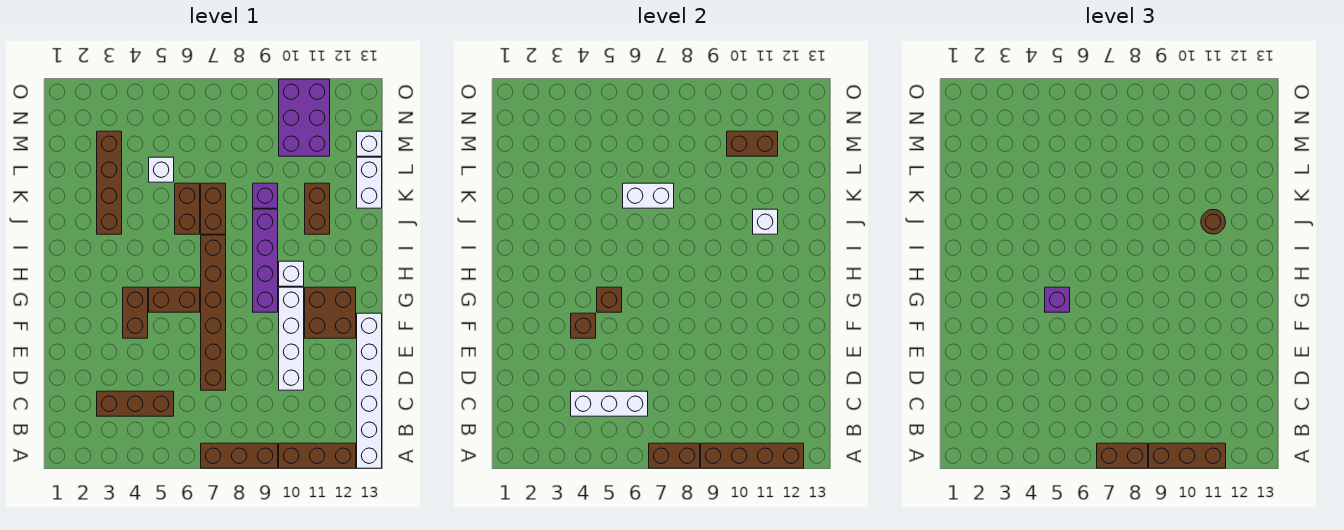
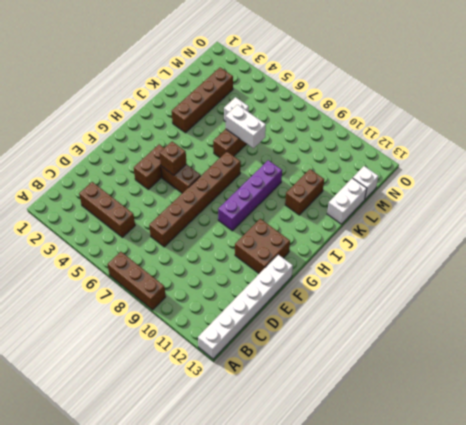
none -> brown 1x3 brick [279,443,356,468]
none -> white 1x4 brick [279,287,304,390]
none -> white 1x1 brick [279,261,304,286]
none -> brown 1x2 brick [201,183,226,234]

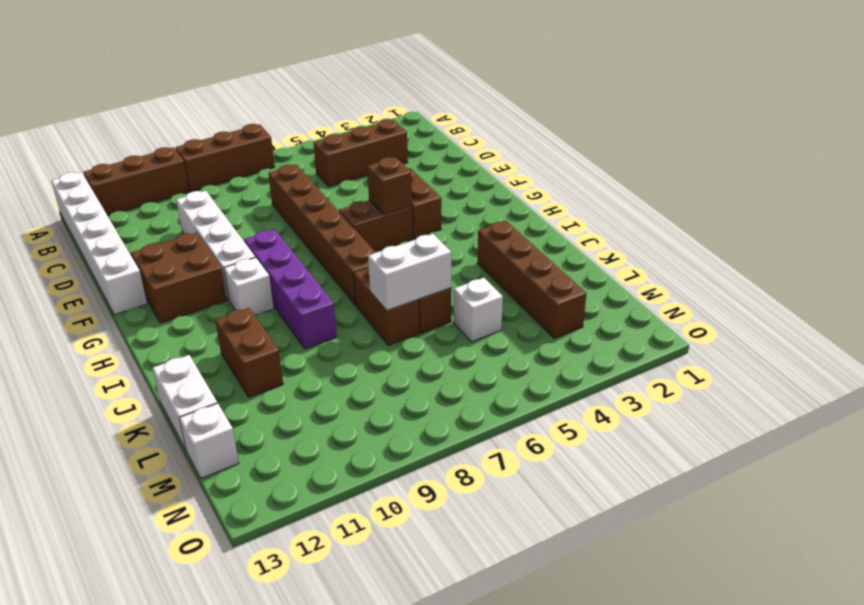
none -> purple 1x1 brick [253,183,278,208]
none -> purple 2x3 brick [279,79,330,156]
none -> brown 1x2 brick [649,443,700,468]
none -> brown 1x4 brick [701,443,804,468]

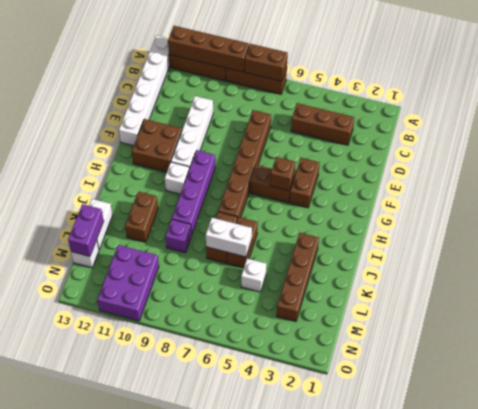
purple 1x2 brick [68,204,104,256] -> none
none -> white 1x3 brick [571,391,648,416]
none -> brown 1x1 brick [571,313,596,338]
none -> white 1x1 brick [753,209,778,234]
none -> brown 1x2 brick [727,131,778,156]

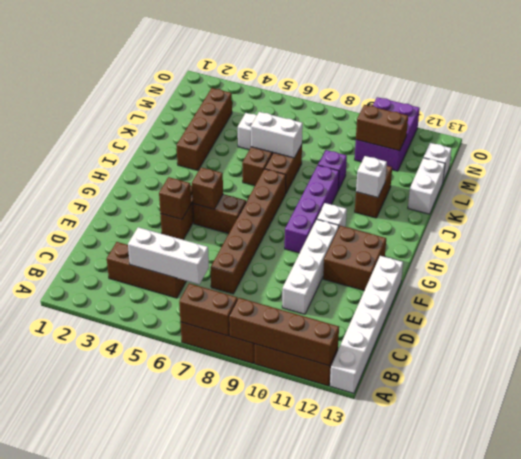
none -> brown 1x2 brick [1097,443,1148,468]
none -> brown 1x3 brick [1149,443,1226,468]
none -> purple 1x1 brick [1045,287,1070,312]
none -> brown 1x1 round brick [1201,210,1226,234]

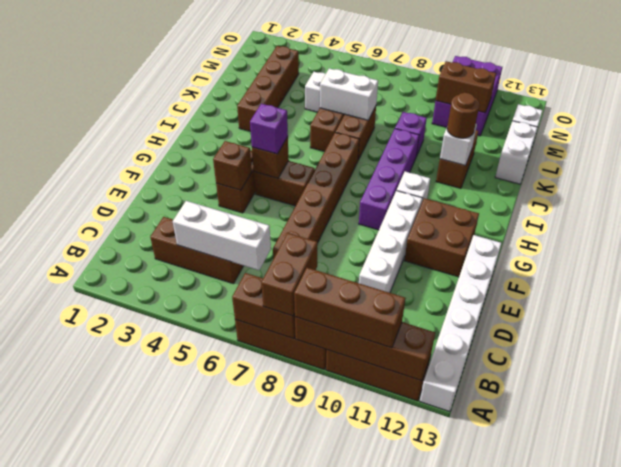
brown 1x2 brick [261,233,318,316] -> brown 1x2 brick turned to [1097,443,1148,468]

